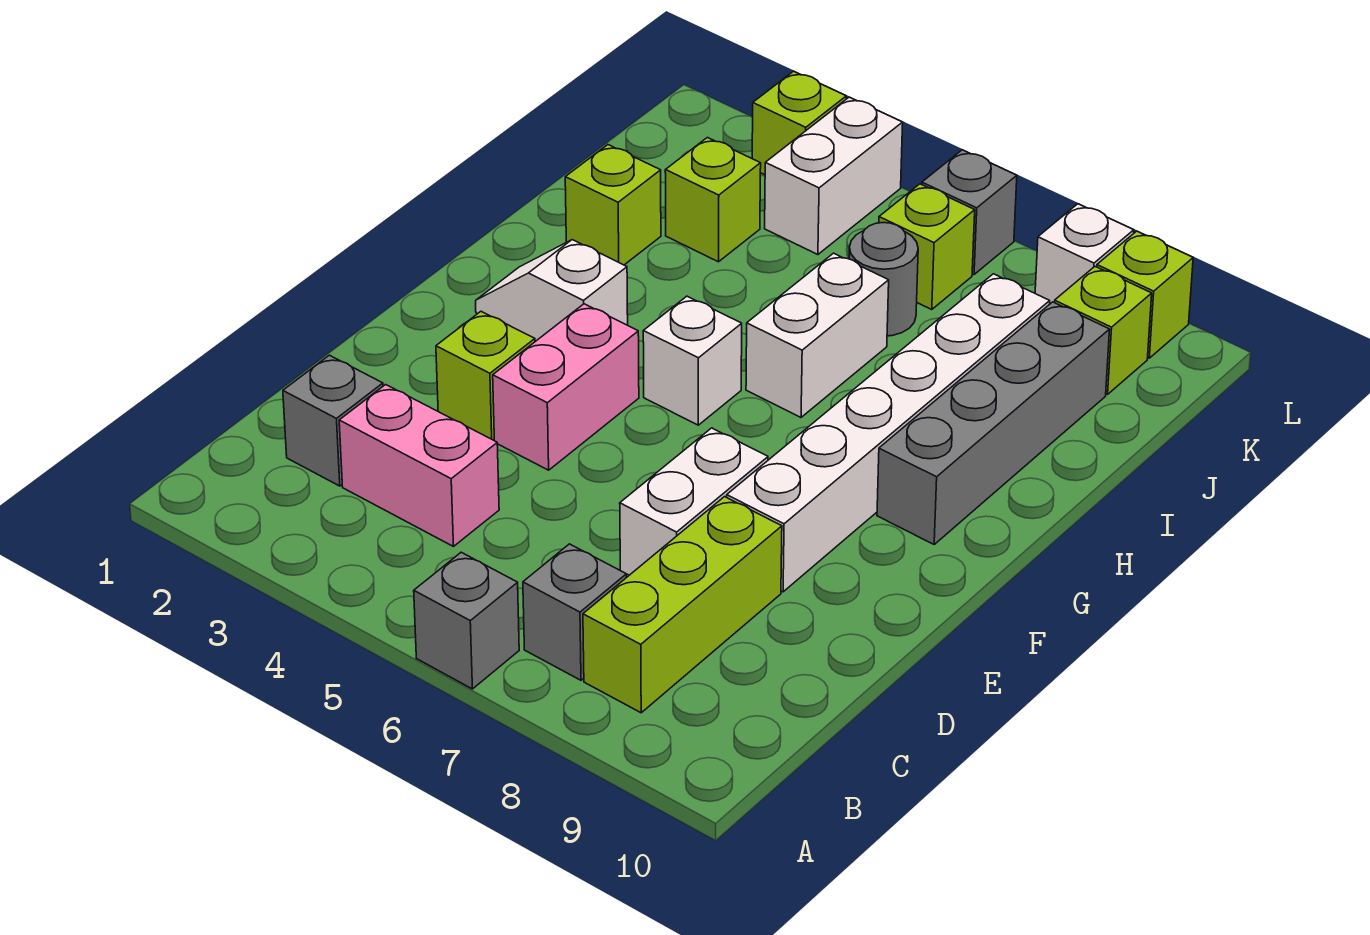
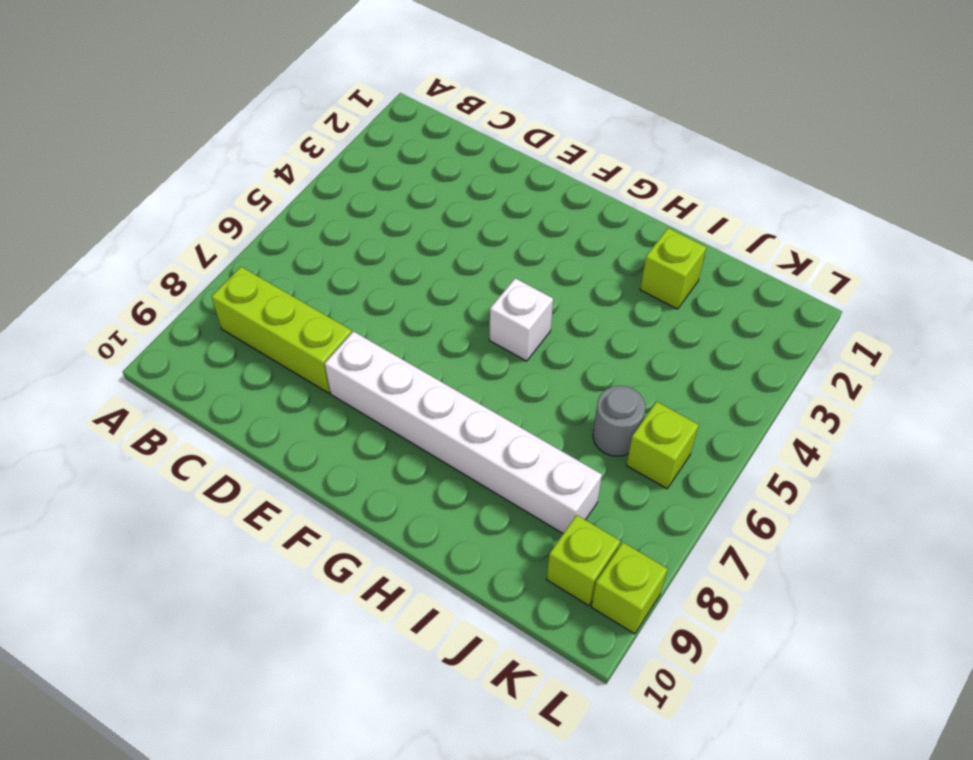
none -> grey 1x1 brick [414,552,519,689]
none -> grey 1x1 brick [523,544,626,680]
none -> grey 1x1 brick [283,355,383,486]

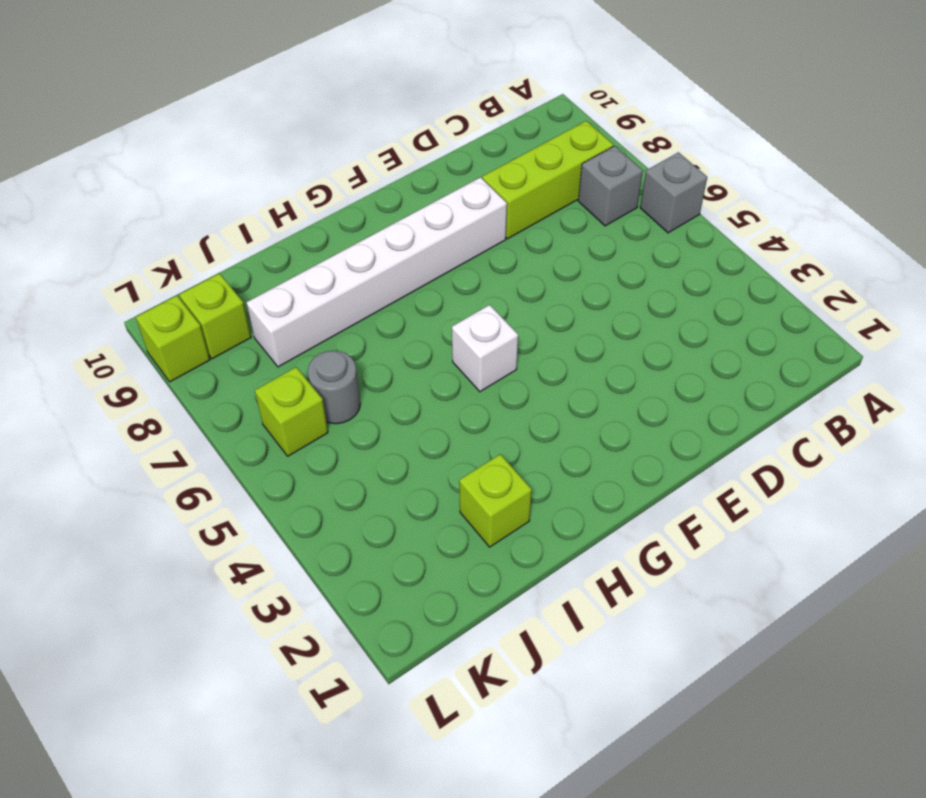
none -> grey 1x1 brick [283,355,383,486]
none -> pink 1x2 brick [339,385,499,547]
none -> white 1x2 brick [620,428,768,575]

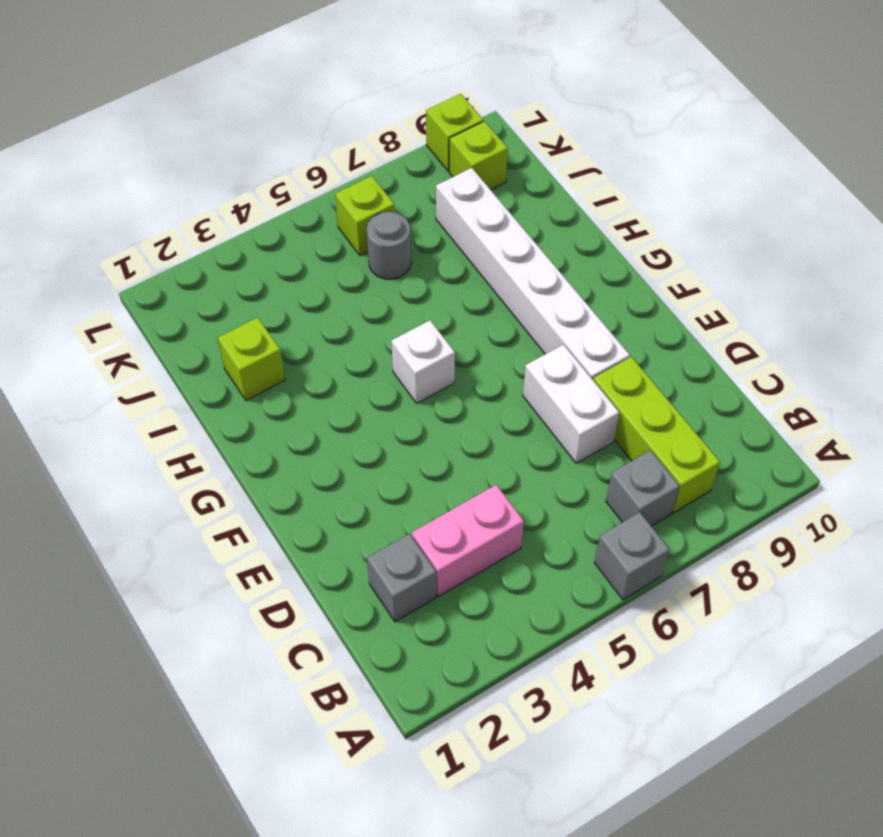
none -> lime 1x1 brick [436,311,535,440]
none -> pink 1x2 brick [493,304,639,470]
none -> white 1x2 slope [476,240,628,341]

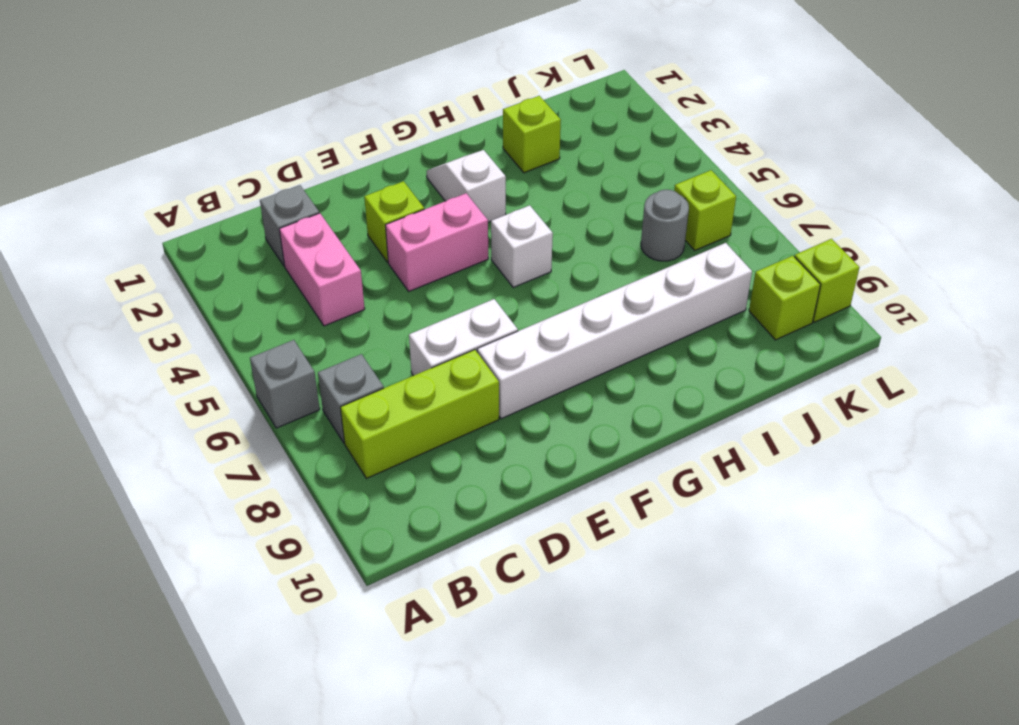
none -> grey 1x4 brick [877,302,1110,544]
none -> white 1x2 brick [746,253,889,417]
none -> lime 1x1 brick [665,138,761,262]

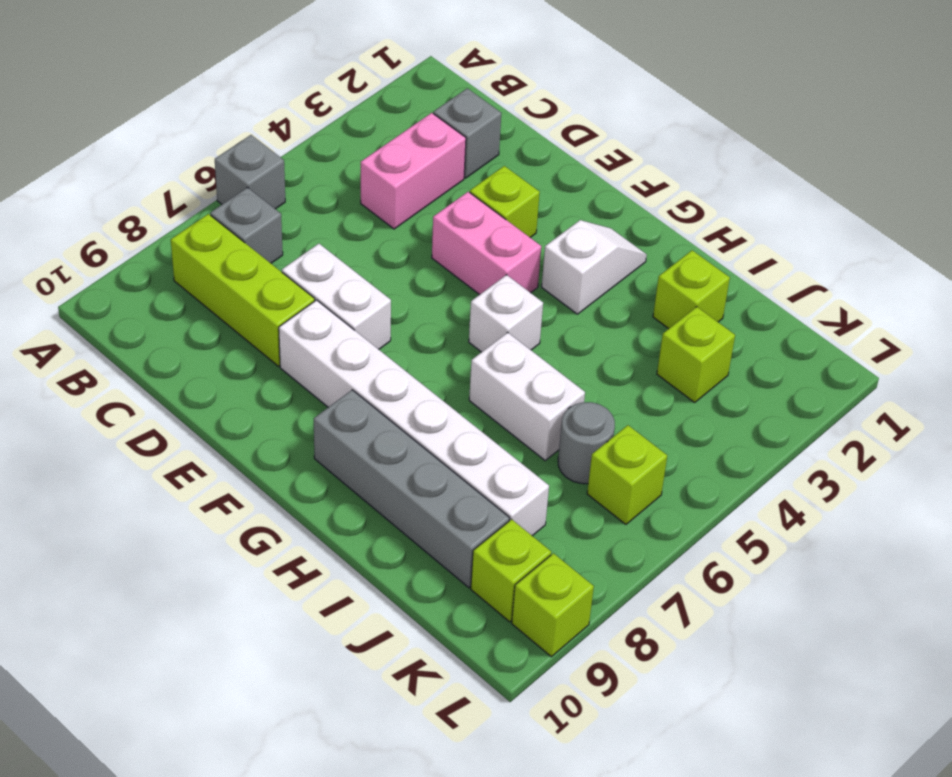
none -> white 1x2 brick [765,97,903,255]
none -> lime 1x1 brick [752,71,846,175]
none -> grey 1x1 brick [922,150,1017,274]

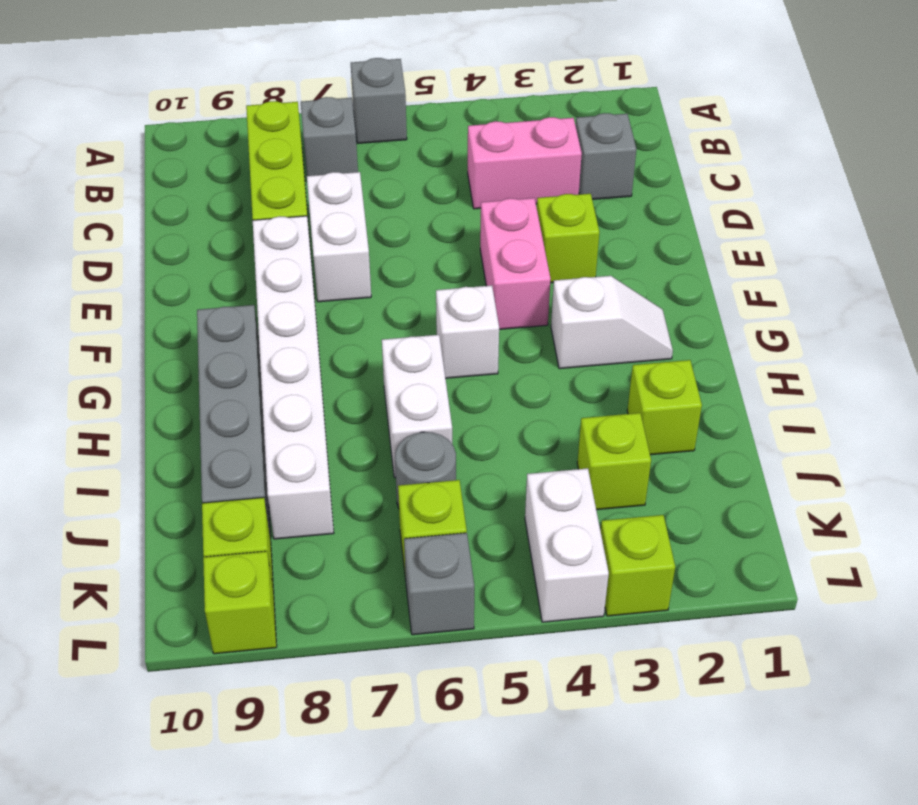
none -> white 1x1 brick [1035,204,1134,304]

